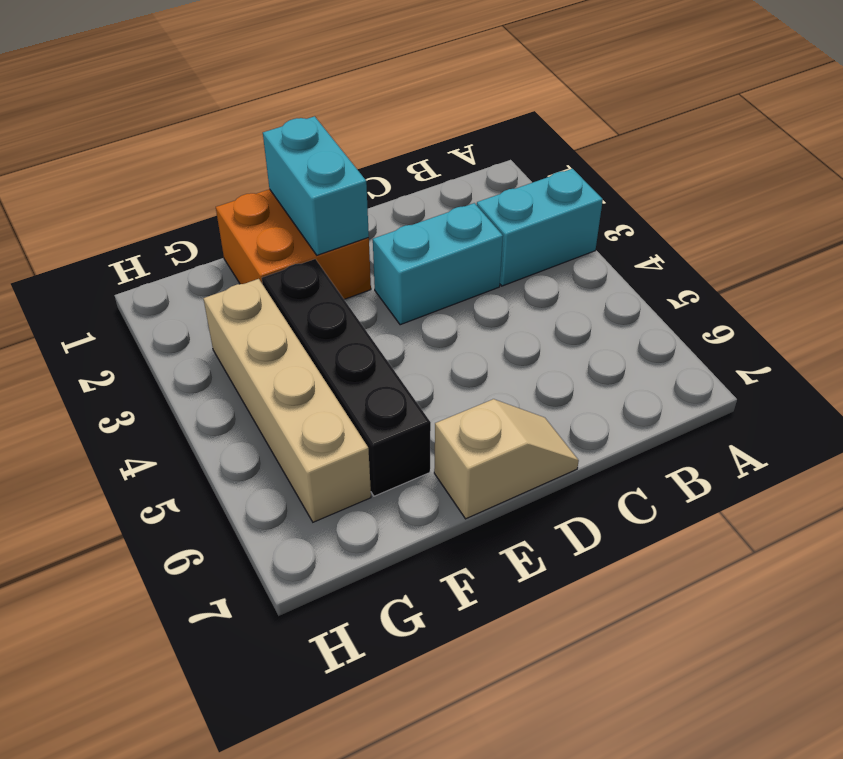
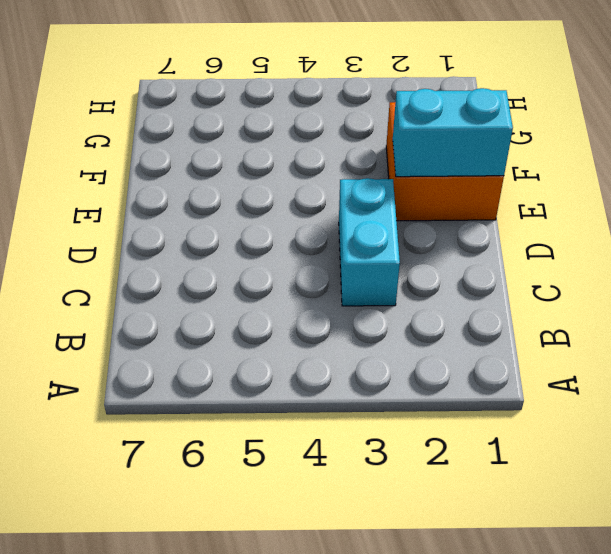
none -> cyan 1x2 brick [477,169,603,286]
none -> tan 1x2 slope [434,399,579,519]

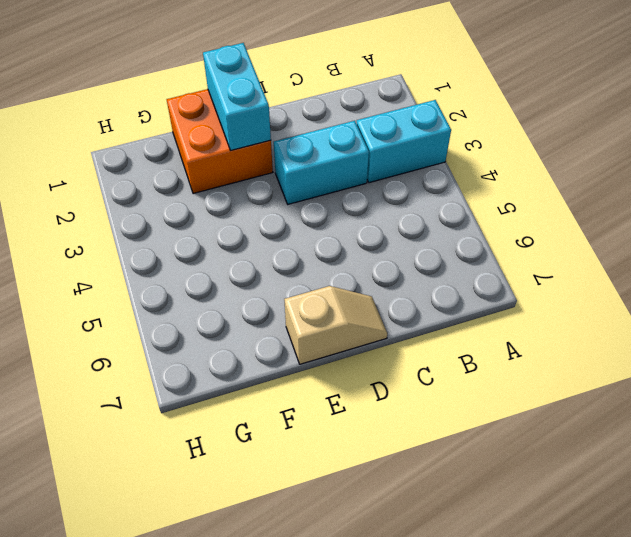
none -> black 1x4 brick [262,259,431,496]
none -> tan 1x4 brick [203,279,371,522]

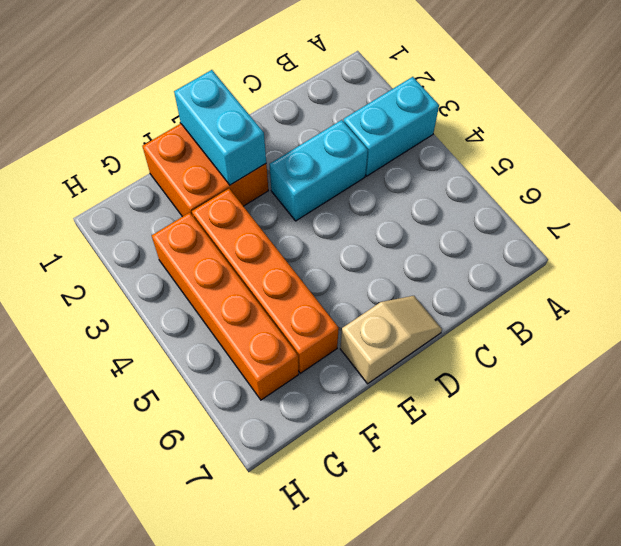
orange 1x4 brick [192,189,339,373] -> black 1x4 brick [262,259,431,496]
orange 1x4 brick [152,212,299,400] -> tan 1x4 brick [203,279,371,522]

